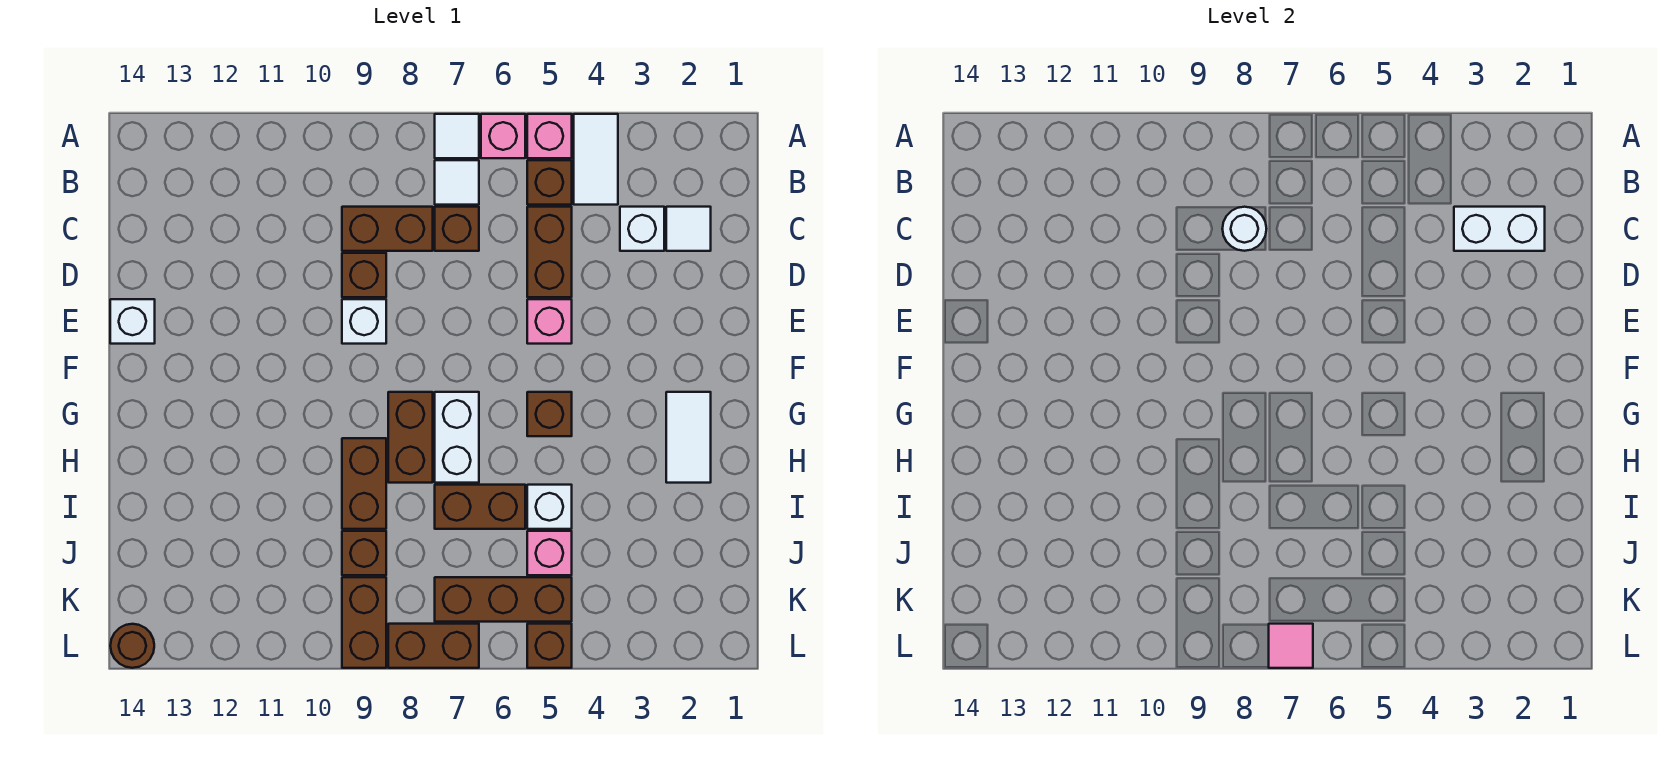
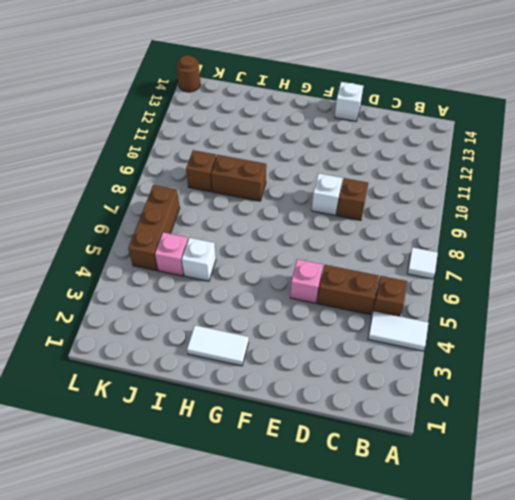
none -> pink 1x1 brick [527,114,572,158]
none -> pink 1x1 brick [481,114,525,158]
none -> white 1x1 tile [435,160,479,205]
none -> white 1x1 tile [666,207,711,251]

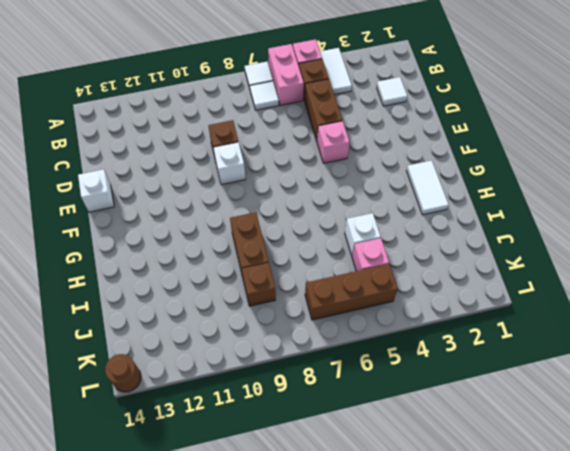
pink 1x2 brick [268,44,304,105] -> pink 1x1 brick [481,114,525,158]
none -> white 1x1 brick [620,207,664,251]
none -> brown 1x1 brick [435,207,479,251]
none -> brown 1x2 brick [342,207,433,251]
none -> brown 1x1 brick [527,392,572,436]

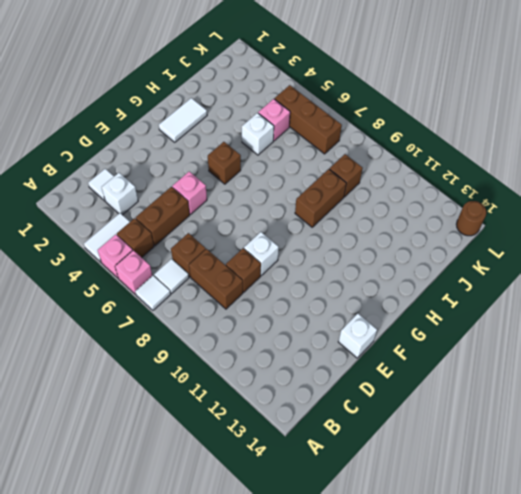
none -> white 1x2 brick [435,392,479,483]
none -> brown 1x2 brick [388,392,433,483]
none -> brown 1x2 brick [435,485,525,529]
none -> brown 1x2 brick [342,577,386,668]

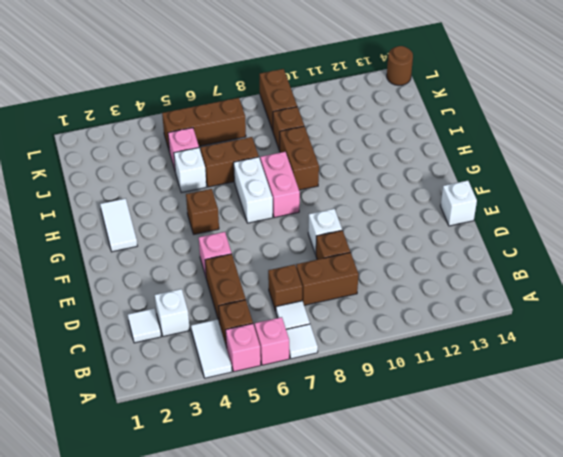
pink 1x2 brick [260,152,300,218] -> brown 1x2 brick [388,392,433,483]
none -> brown 1x1 brick [527,624,572,668]
none -> brown 1x2 brick [388,624,479,668]
none -> white 1x2 brick [1454,207,1545,251]
none -> white 1x1 round brick [1222,207,1266,251]

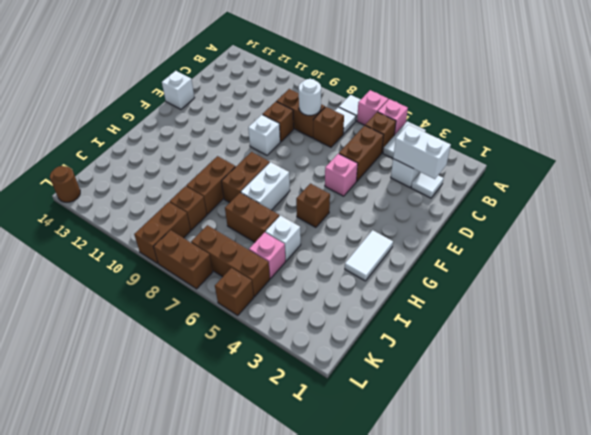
none -> pink 1x1 tile [1269,624,1313,668]

